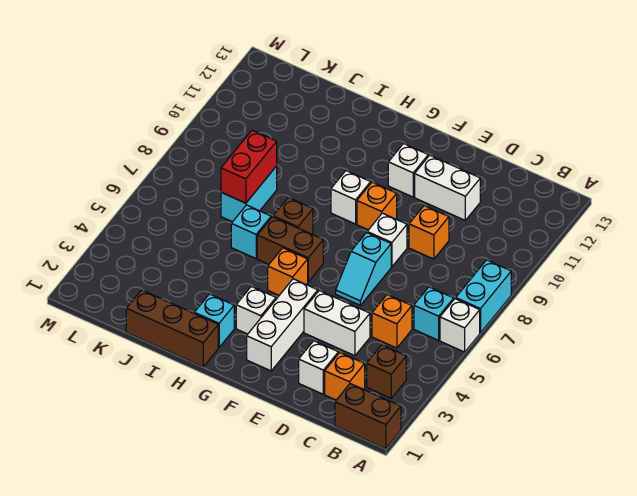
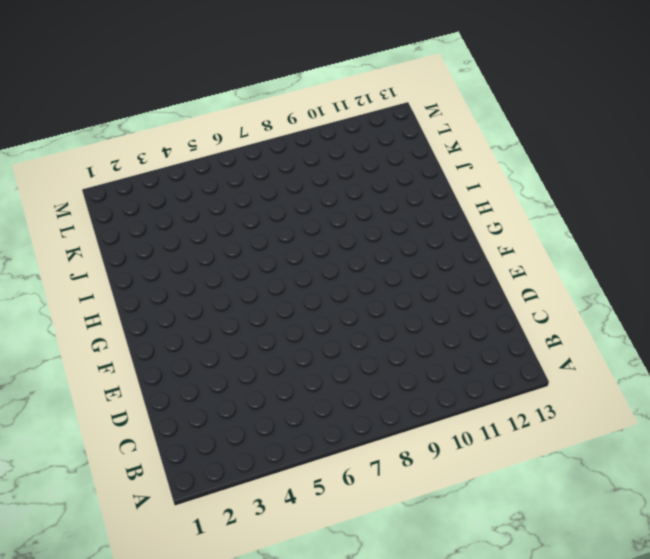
none -> brown 1x2 brick [335,384,401,449]
none -> white 1x1 brick [440,299,480,352]
none -> cyan 1x2 brick [456,260,511,333]

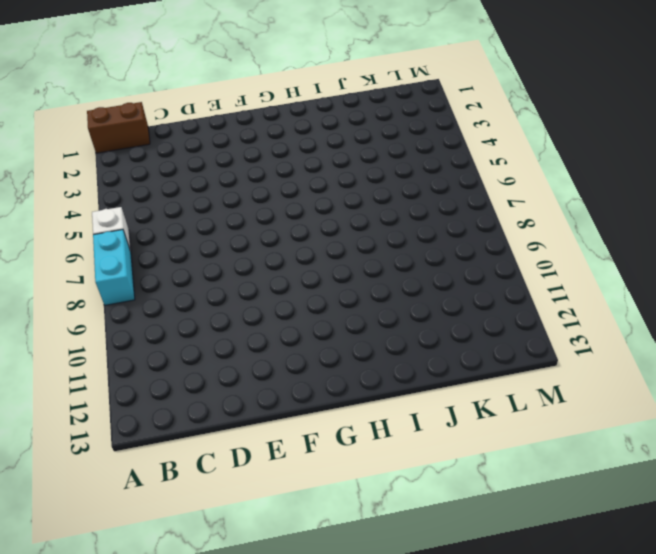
none -> brown 1x1 brick [367,345,406,398]
none -> cyan 1x1 brick [414,287,454,340]
none -> orange 1x1 brick [325,353,365,400]

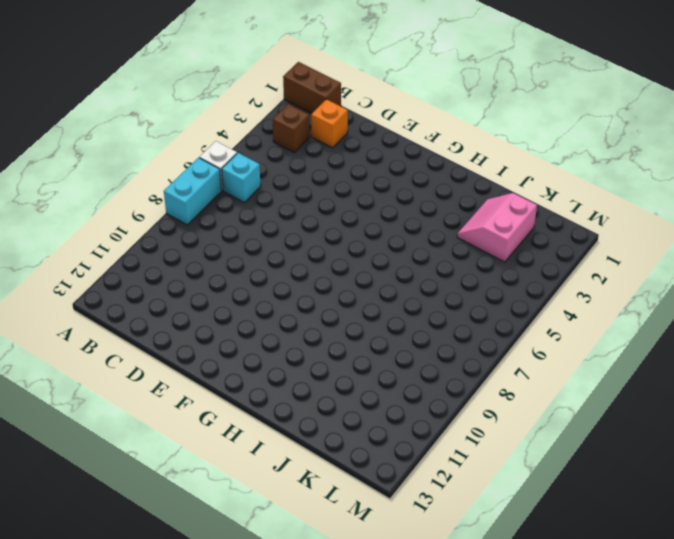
pink 2x2 slope [457,193,537,262] -> none
none -> orange 1x1 brick [372,295,412,348]
none -> white 1x1 brick [299,341,338,394]
none -> white 1x2 brick [304,291,370,356]

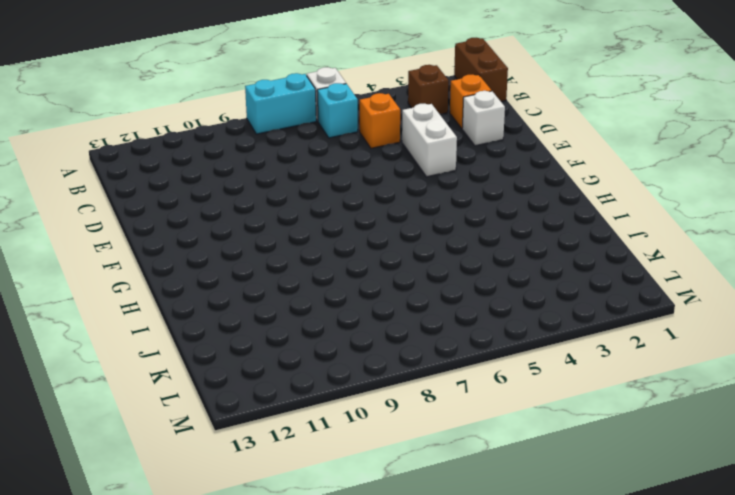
none -> orange 1x1 brick [409,206,449,259]
none -> white 1x2 brick [415,155,480,220]
none -> cyan 1x2 slope [336,233,391,305]

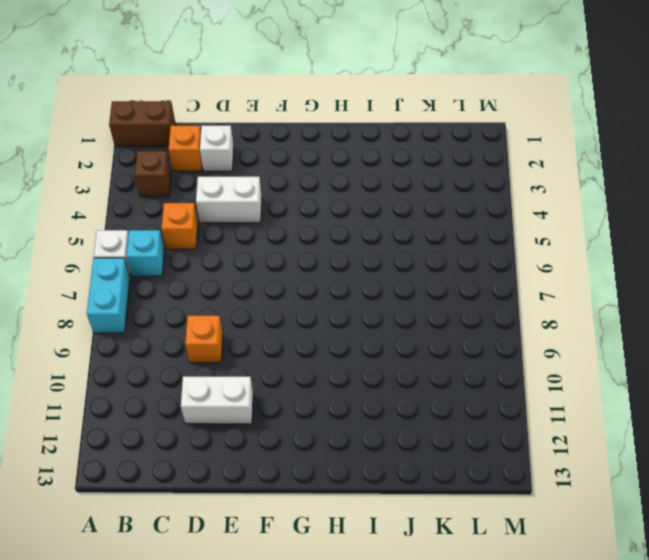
none -> cyan 1x2 slope [336,233,391,305]
none -> white 1x1 brick [367,213,407,267]
none -> white 1x3 brick [247,279,318,371]

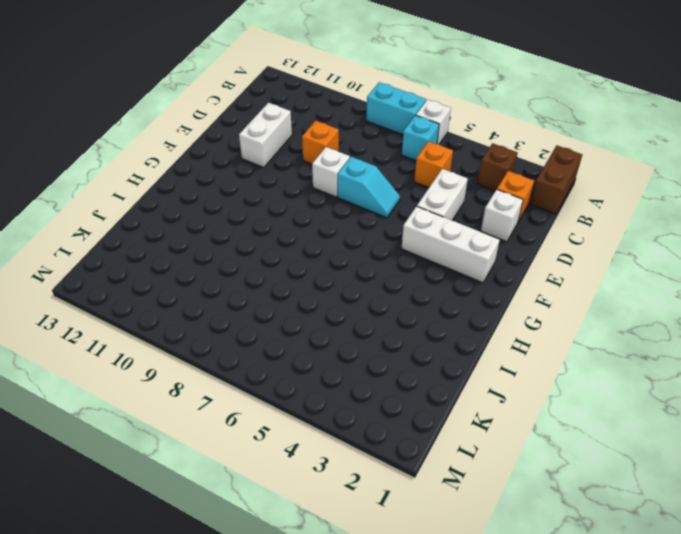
none -> orange 1x1 brick [357,182,397,230]
none -> white 1x1 brick [388,144,428,197]
none -> white 1x1 brick [236,286,276,334]

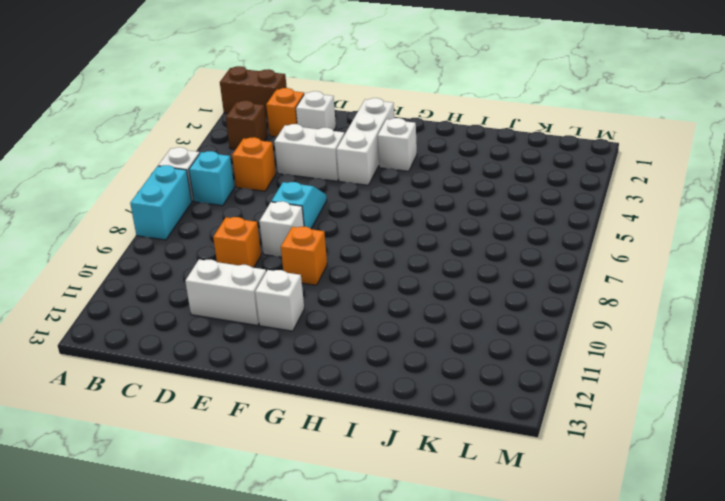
none -> orange 1x1 brick [268,248,308,295]
none -> brown 1x2 brick [257,217,323,282]
none -> white 1x1 brick [331,171,371,224]

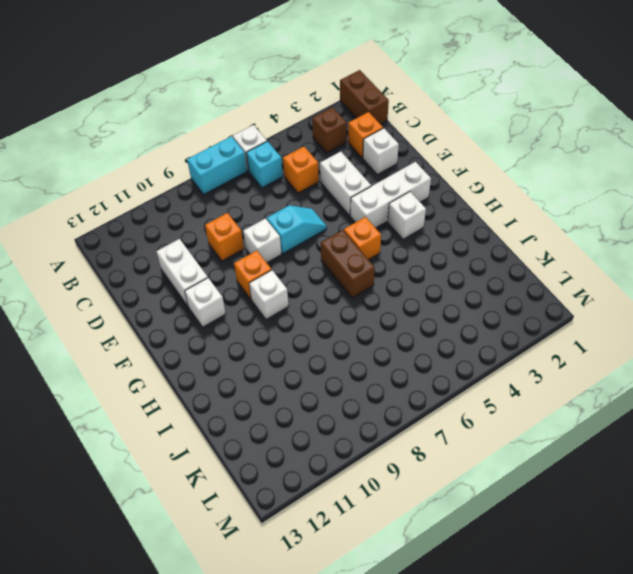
none -> brown 1x3 brick [126,290,218,367]
none -> cyan 1x1 brick [194,294,234,347]
none -> brown 1x1 brick [273,197,313,234]

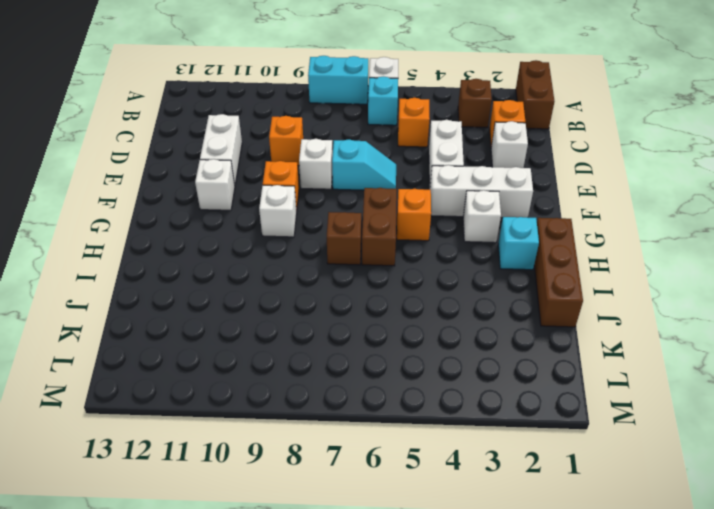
none -> cyan 1x1 brick [231,205,271,258]
none -> cyan 1x2 brick [221,166,277,222]
none -> red 1x2 brick [221,130,277,203]

